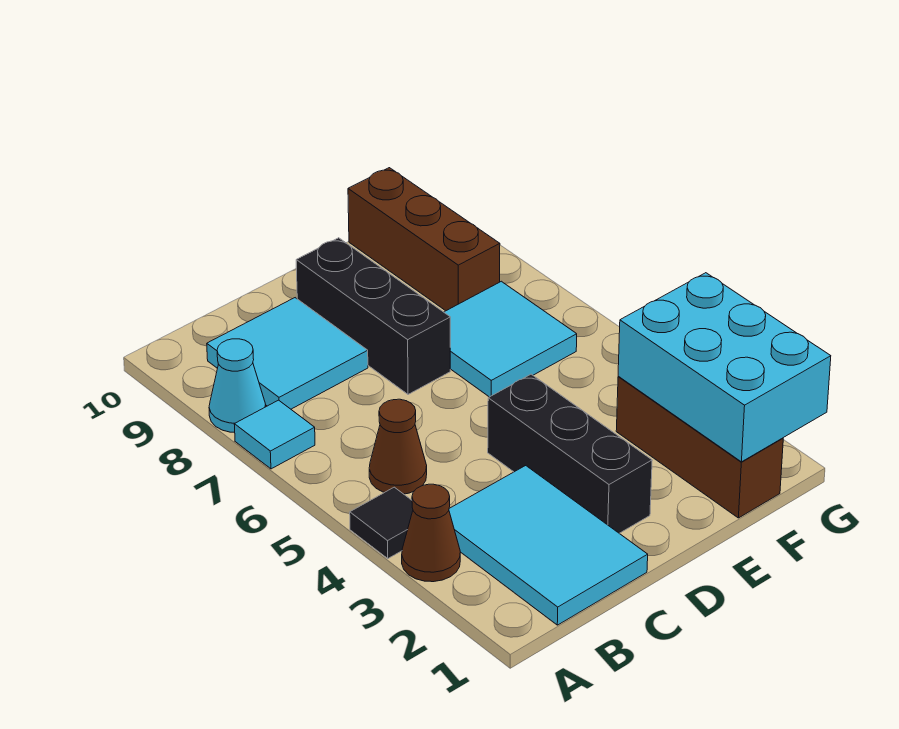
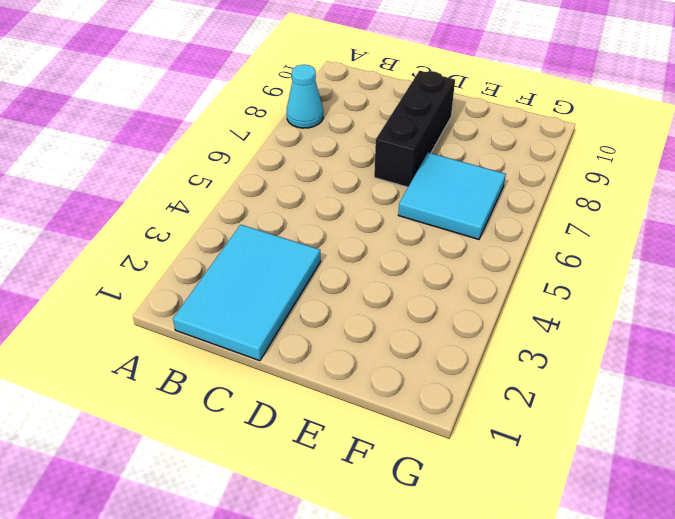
none -> brown 1x1 cone [402,484,460,582]
none -> black 1x1 tile [350,487,413,558]
none -> cyan 1x1 tile [234,400,315,469]

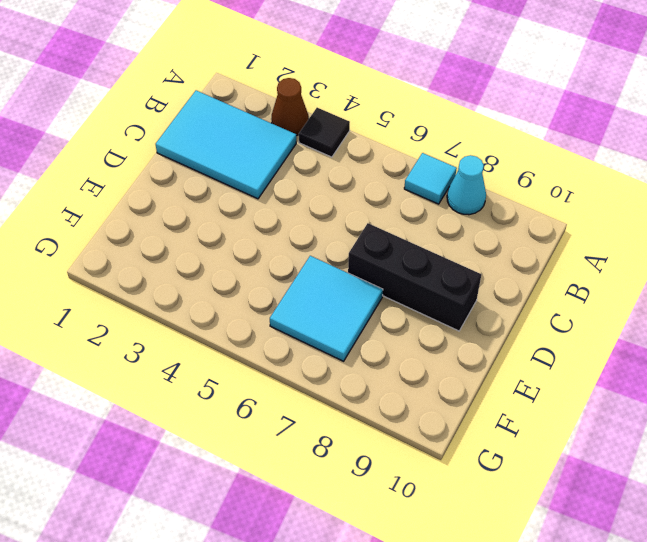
none -> brown 1x1 cone [369,399,427,494]
none -> cyan 2x2 tile [207,298,368,409]
none -> black 1x3 brick [488,374,652,533]

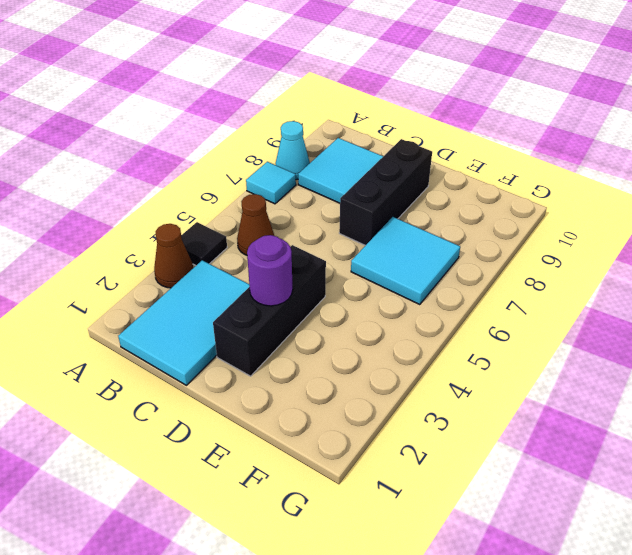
purple 1x1 round brick [247,235,293,306] -> none
none -> brown 1x3 brick [616,376,783,518]
none -> brown 1x3 brick [348,168,500,311]
none -> cyan 2x3 brick [618,273,831,462]

